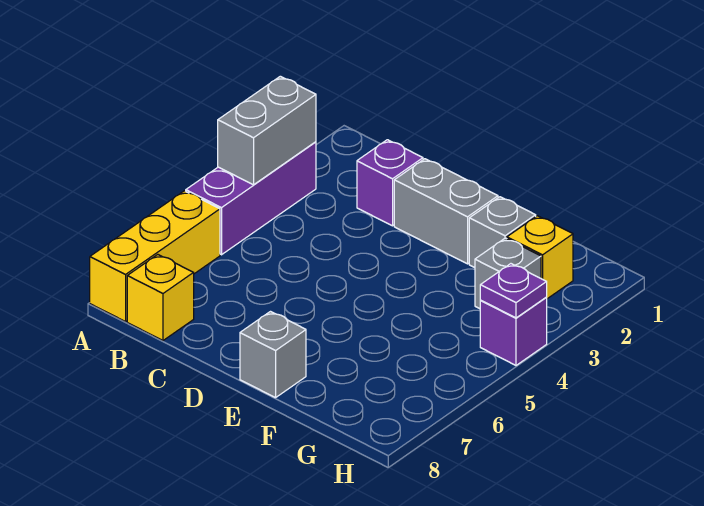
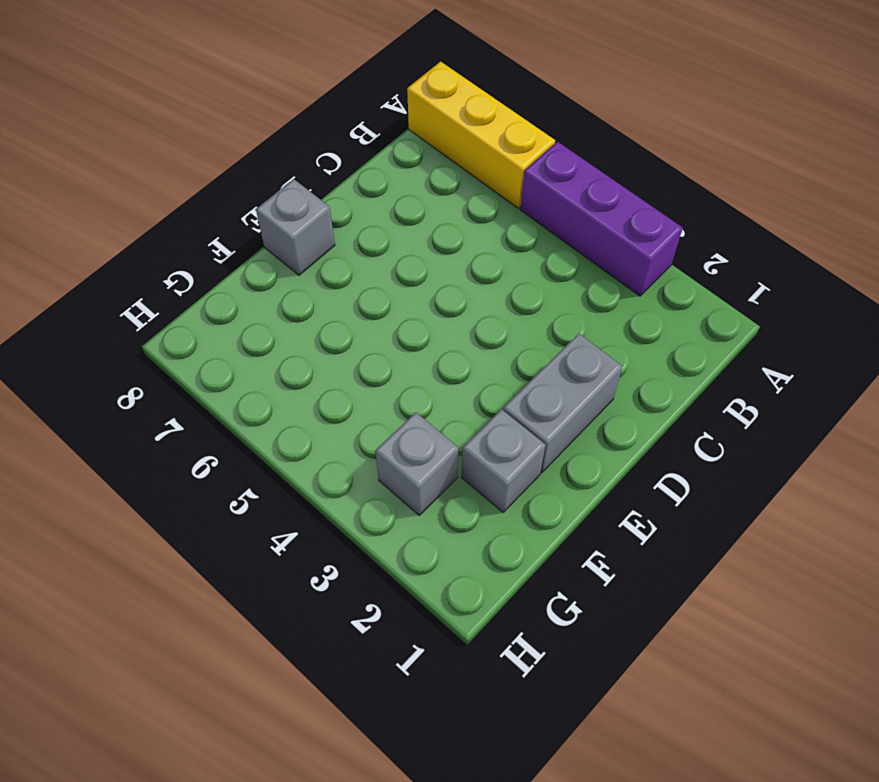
none -> yellow 1x1 brick [127,255,194,340]
none -> purple 1x1 brick [357,140,423,226]
none -> yellow 1x1 brick [507,216,573,299]

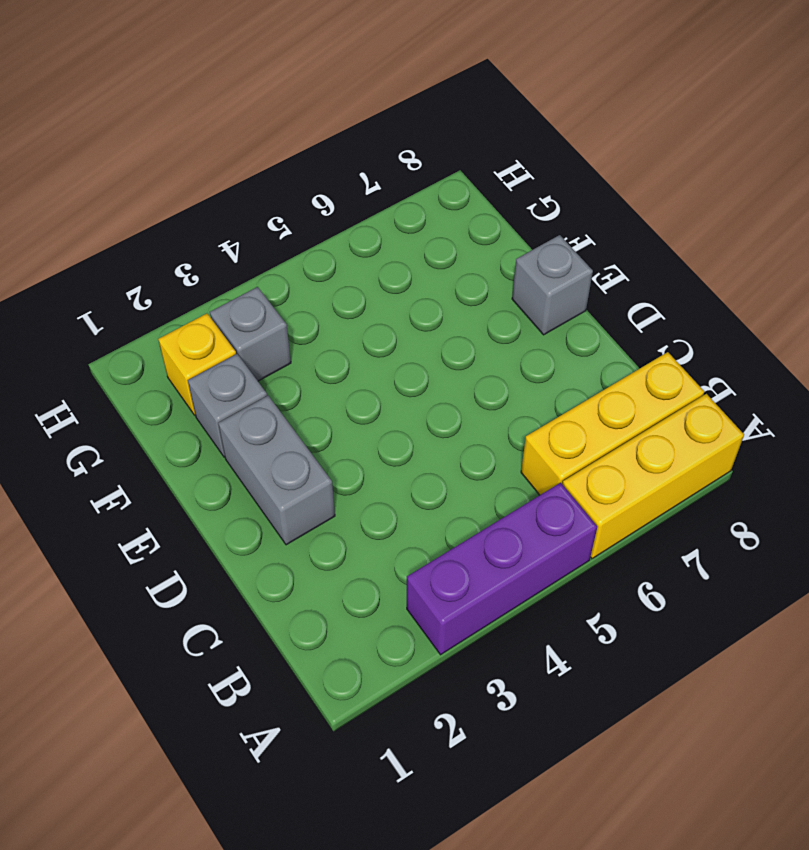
yellow 1x3 brick [521,352,704,495] -> yellow 1x1 brick [127,255,194,340]
none -> purple 1x1 brick [357,140,423,226]
none -> purple 1x1 brick [480,298,547,365]
none -> grey 1x2 brick [218,76,316,185]

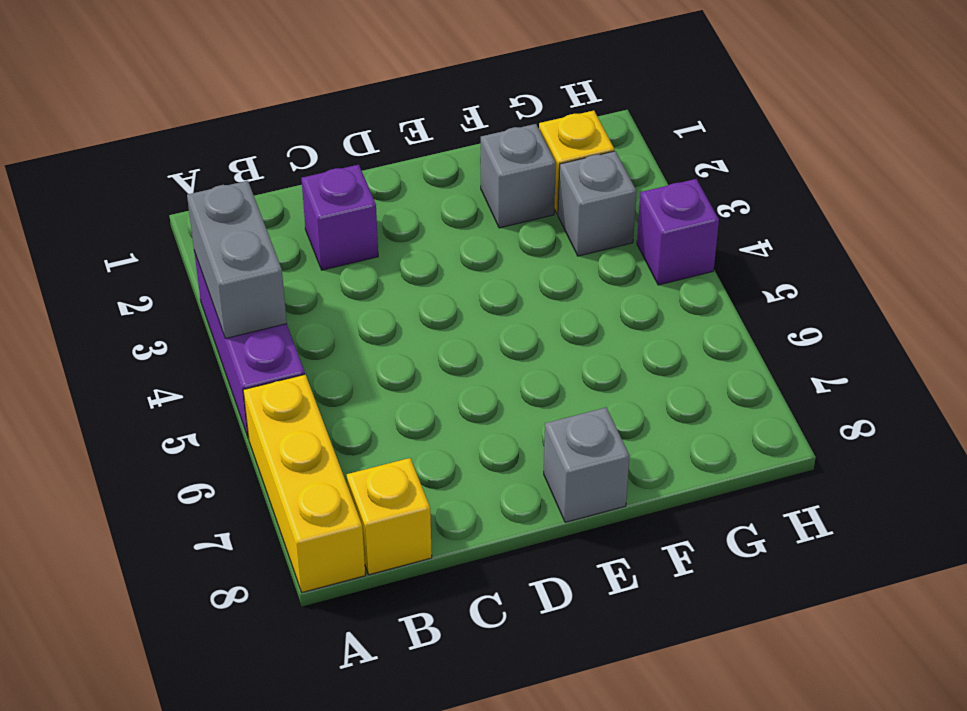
none -> grey 1x2 brick [394,159,498,264]
none -> purple 1x1 plate [480,264,547,318]

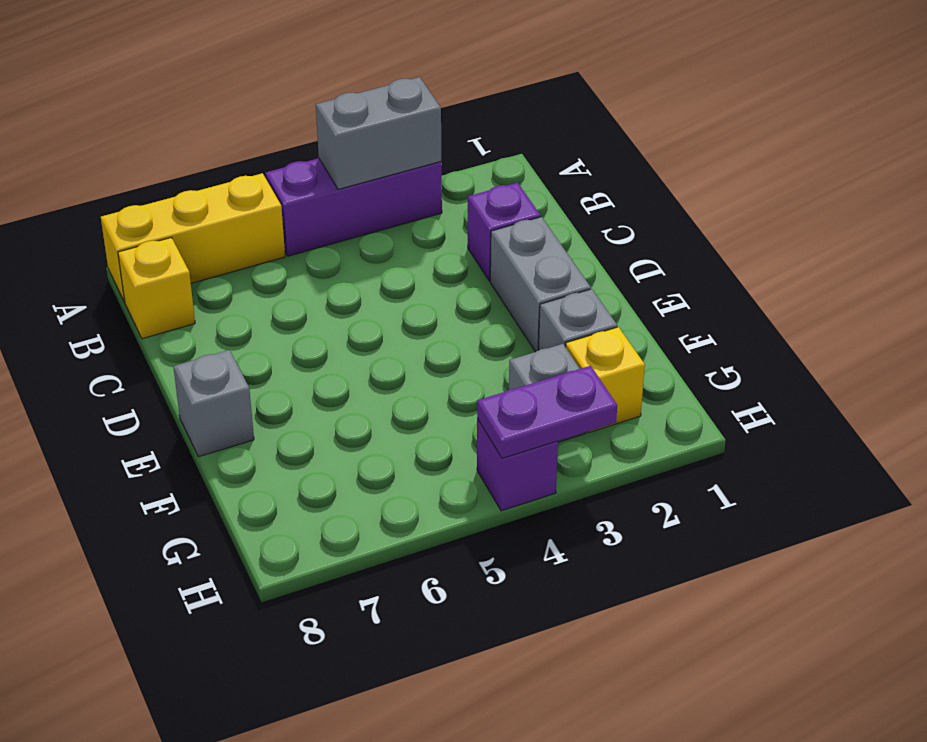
purple 1x2 plate [477,366,617,458] -> purple 1x1 plate [480,264,547,318]

